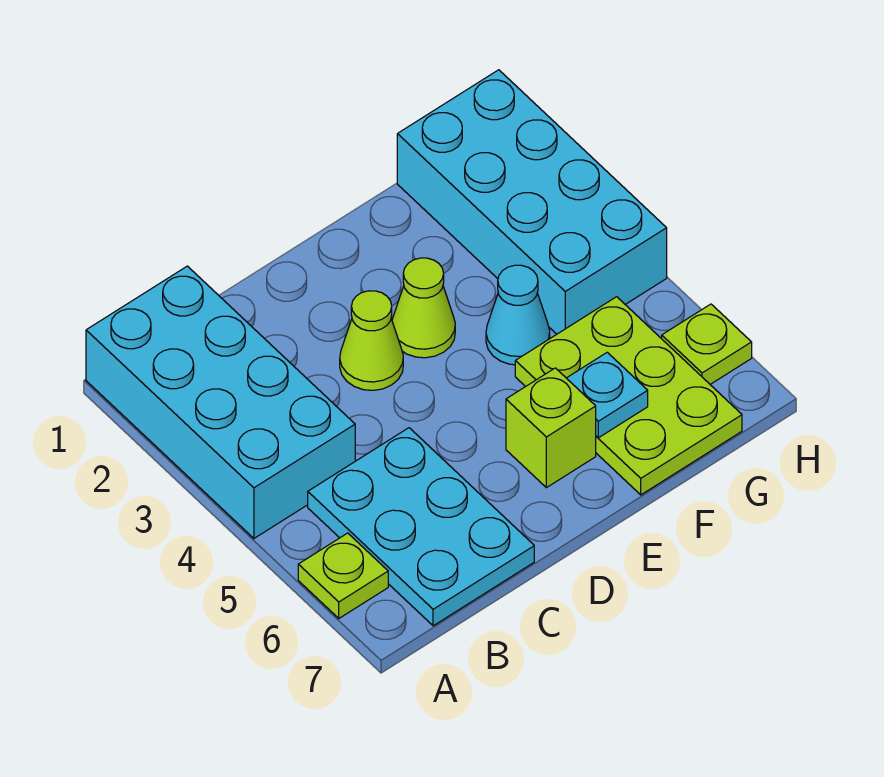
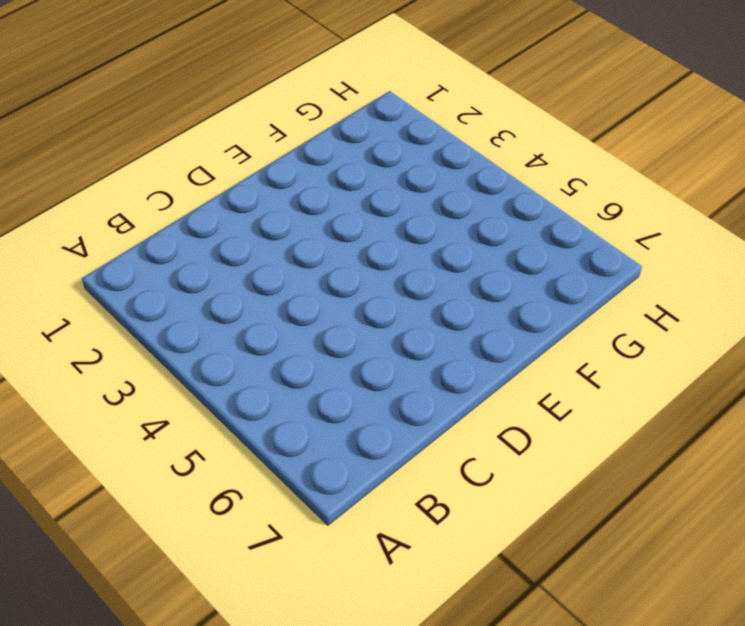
none -> cyan 2x4 brick [86,266,355,538]
none -> lime 1x1 plate [298,533,388,618]

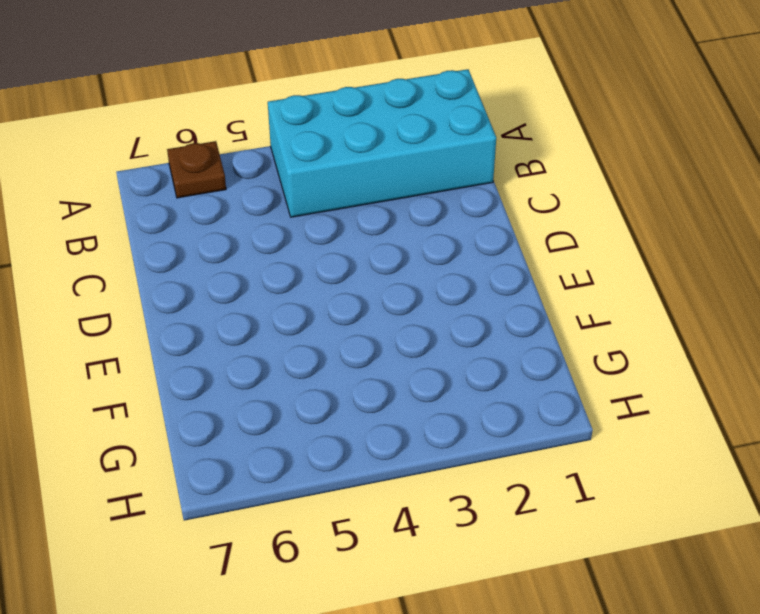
brown 1x1 plate [167,141,226,198] -> lime 1x1 plate [298,533,388,618]
none -> cyan 2x3 plate [308,428,534,626]
none -> lime 1x1 cone [340,291,403,390]

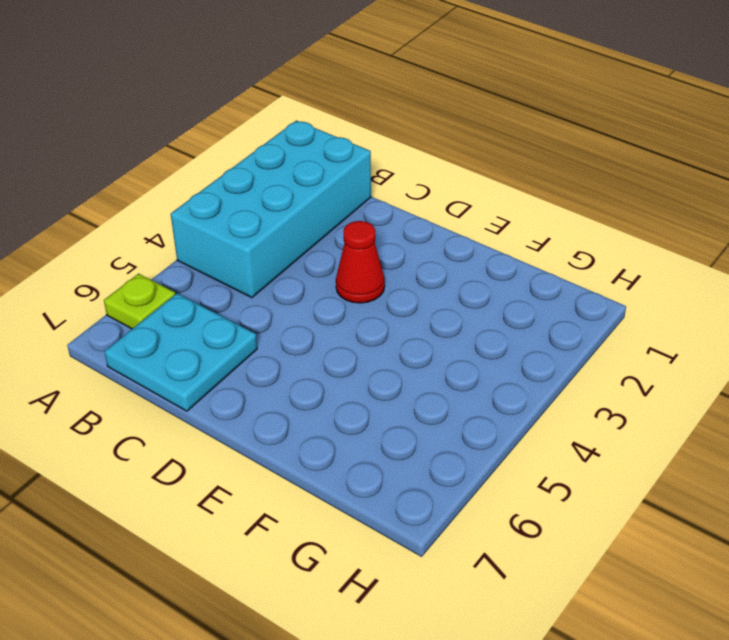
cyan 2x2 plate [104,293,257,411] -> cyan 2x3 plate [308,428,534,626]
red 1x1 cone [336,221,385,303] -> lime 1x1 cone [340,291,403,390]
none -> lime 1x1 cone [392,258,455,358]
none -> lime 1x1 brick [506,368,596,488]

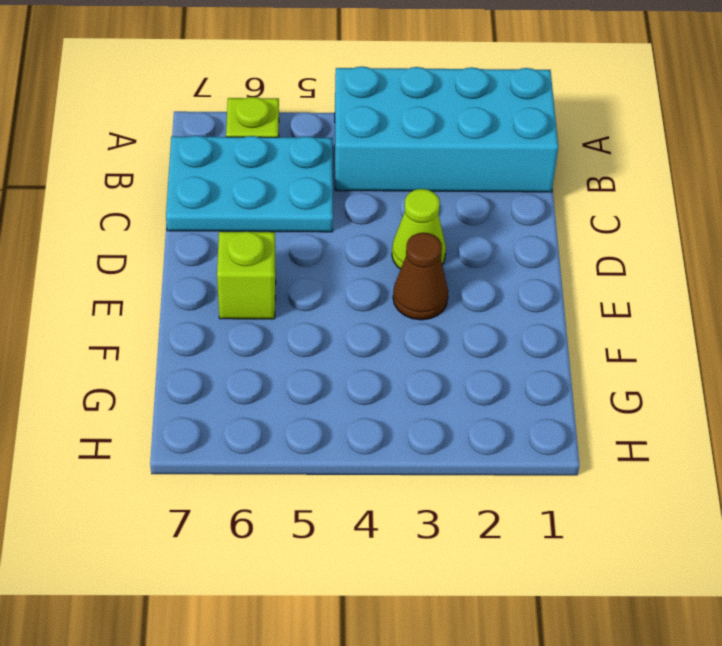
brown 1x1 cone [393,233,448,320] -> lime 1x1 cone [392,258,455,358]
none -> cyan 1x1 cone [486,265,550,365]
none -> lime 2x3 plate [515,297,742,495]

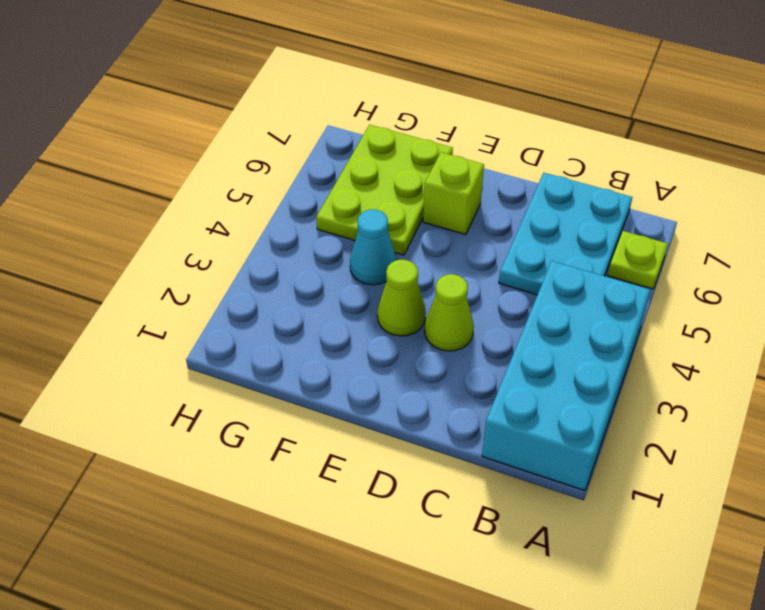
none -> cyan 2x4 brick [397,70,667,334]
none -> lime 1x1 plate [662,304,752,384]

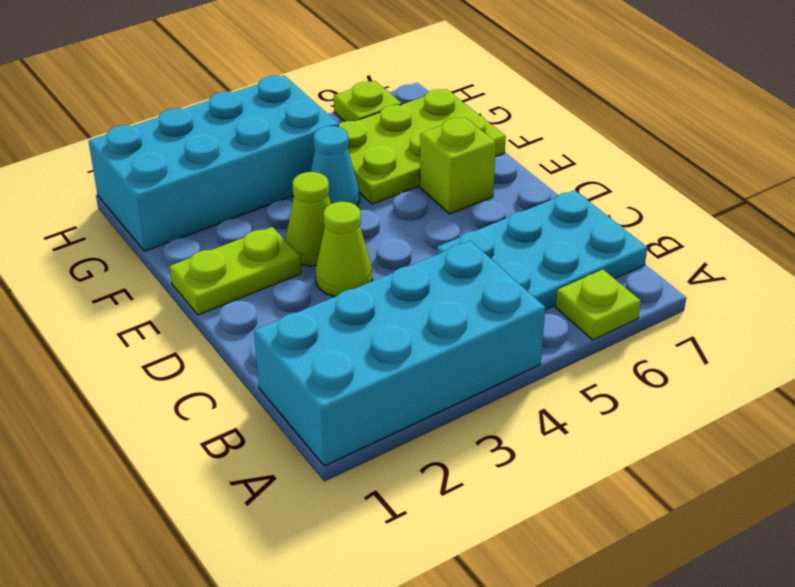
lime 1x2 plate [169,227,301,315] -> none
none -> cyan 1x1 plate [567,352,648,438]

